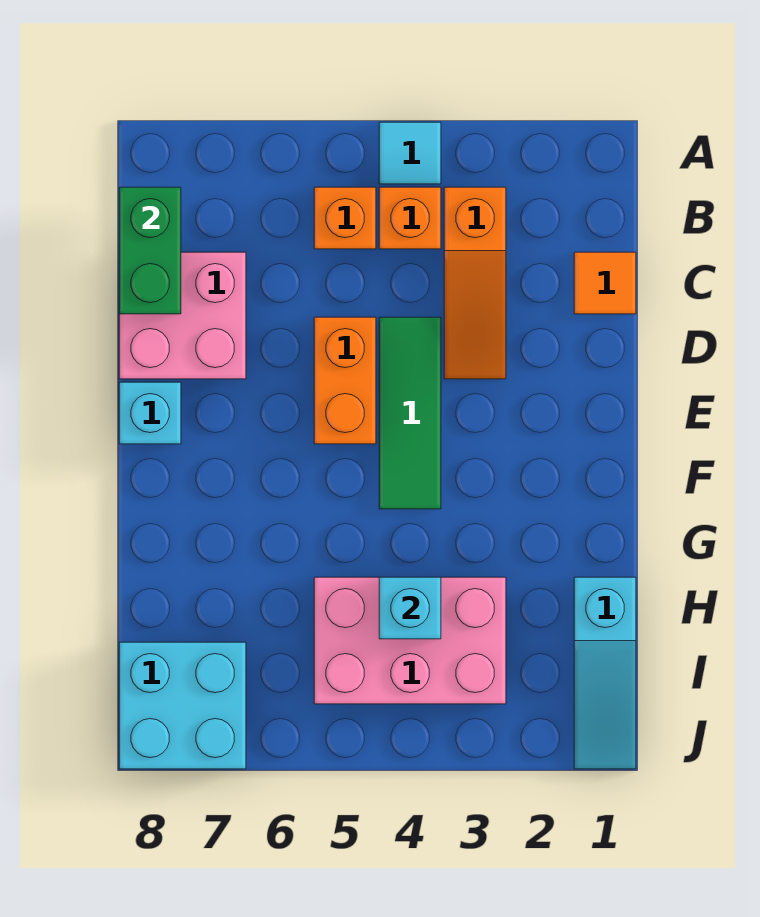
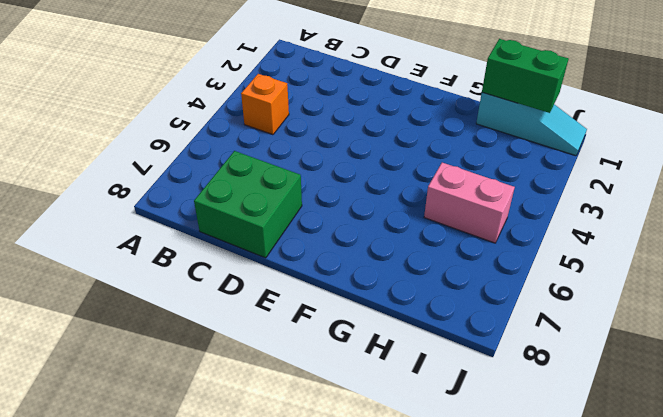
green 2x2 brick [194,151,302,258] -> pink 2x2 brick [119,252,246,379]
green 1x2 brick [482,39,568,113] -> green 1x2 brick moved to [119,187,181,314]
pink 1x2 brick [424,163,515,243] -> pink 2x3 brick [314,577,506,704]
none -> cyan 1x1 tile [379,122,441,184]
none -> orange 1x3 slope [444,187,506,379]
none -> orange 1x1 brick [314,187,376,249]

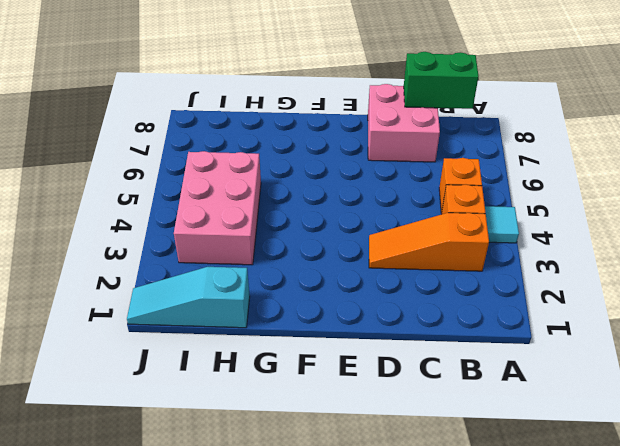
none -> orange 1x1 tile [574,252,636,314]
none -> green 1x3 tile [379,317,441,509]
none -> orange 1x2 brick [314,317,376,444]

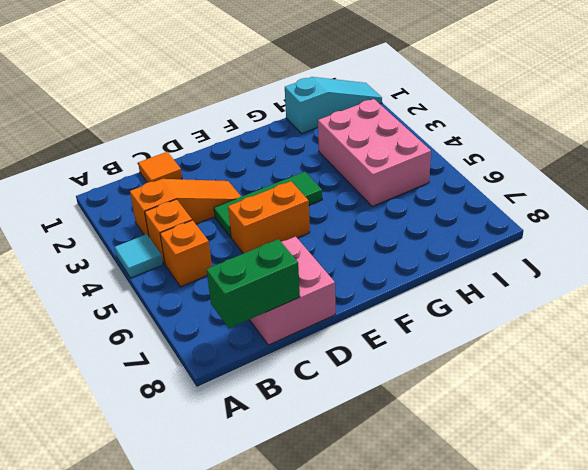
none -> cyan 1x1 brick [119,382,181,444]
none -> cyan 2x2 brick [119,642,246,769]
none -> cyan 1x1 brick [379,577,441,639]

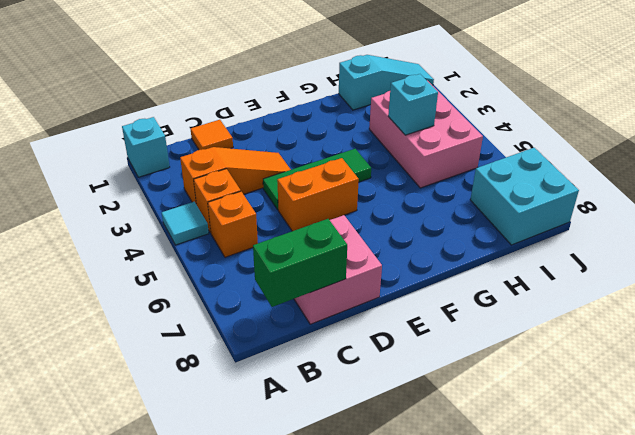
cyan 1x1 brick [122,117,170,177] -> cyan 1x1 brick moved to [119,382,181,444]

